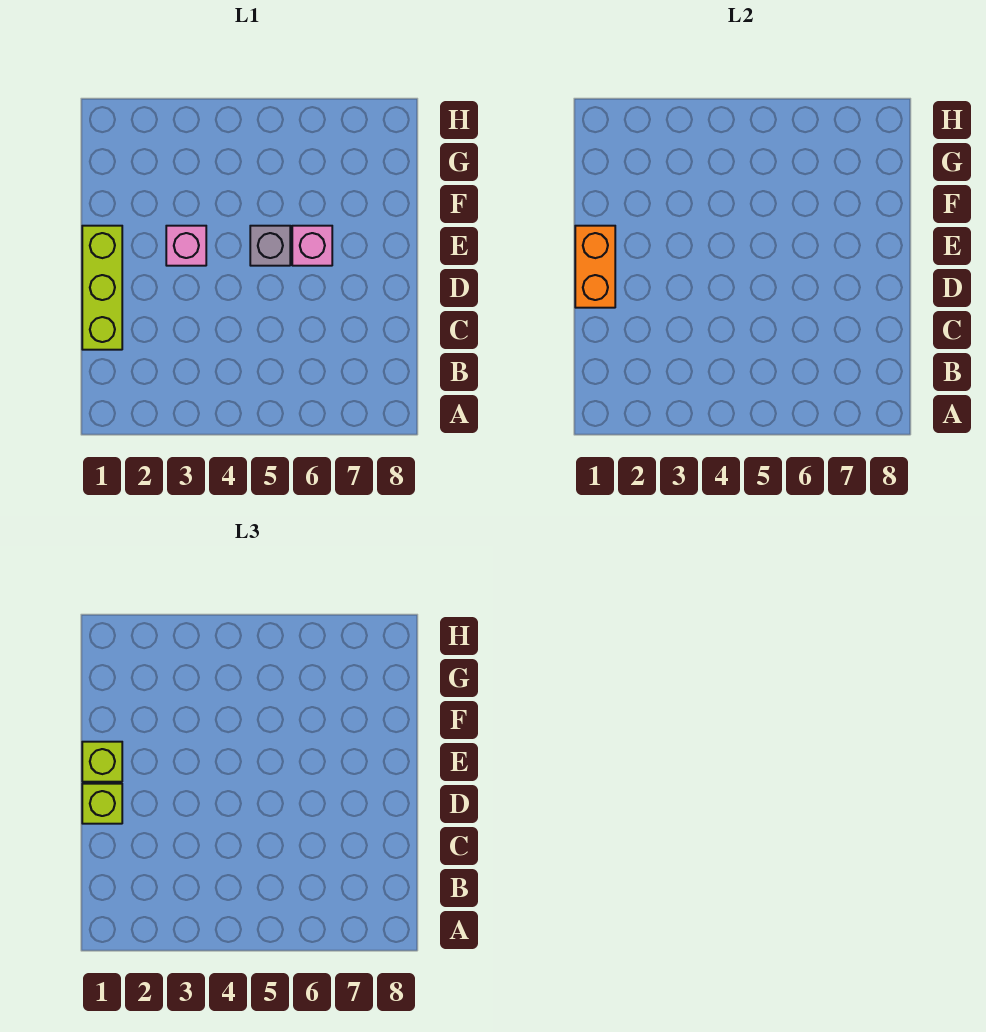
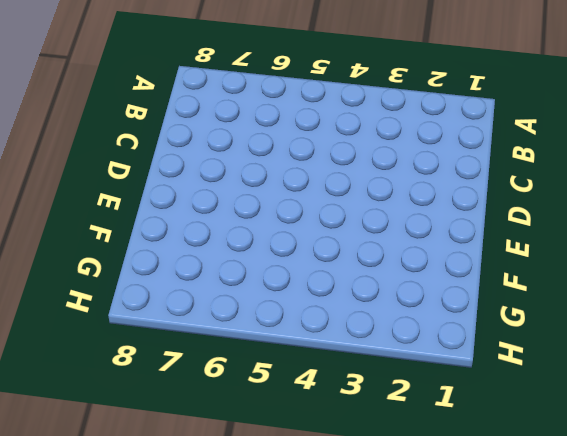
none -> lime 1x3 brick [82,226,122,350]
none -> pink 1x1 brick [166,226,206,266]

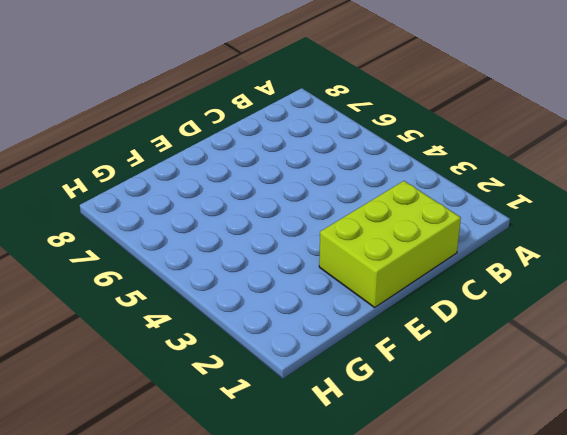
lime 2x3 brick [319,181,461,307] -> lime 1x3 brick [82,226,122,350]
none -> pink 1x1 brick [166,226,206,266]
none -> grey 1x1 brick [250,226,290,266]

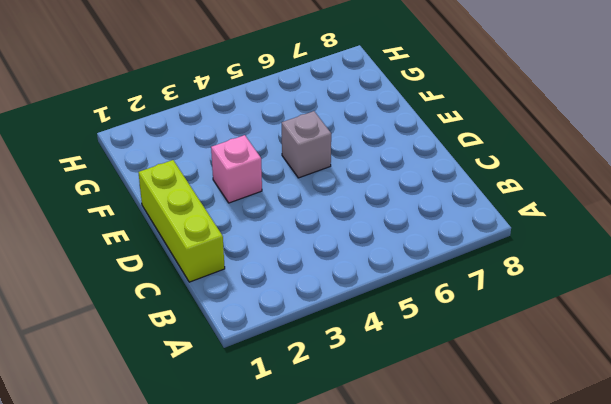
none -> pink 1x1 brick [292,226,332,266]
none -> orange 1x2 brick [575,226,615,308]

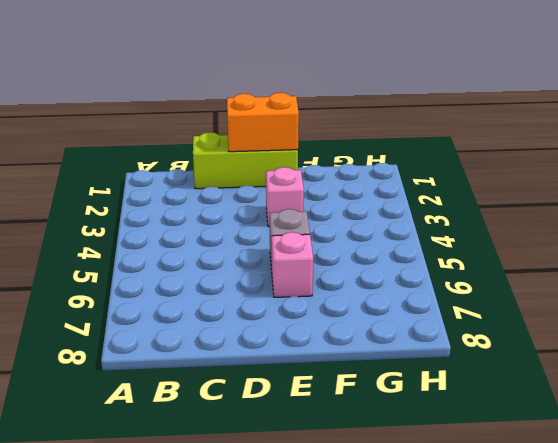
none -> lime 1x1 brick [82,784,122,824]
none -> lime 1x1 brick [82,742,122,782]

